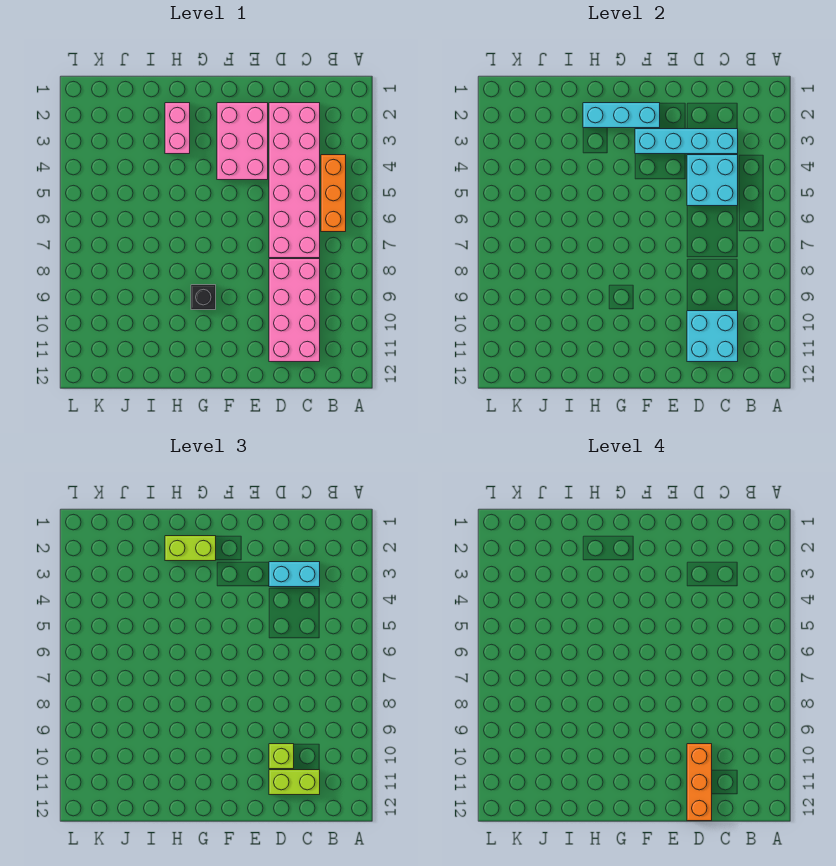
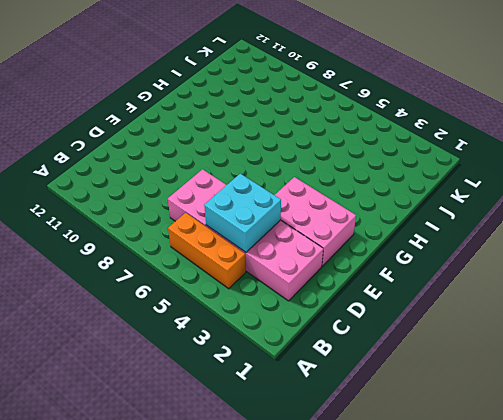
none -> pink 2x4 brick [269,259,320,362]
none -> black 1x1 brick [191,285,216,310]
none -> pink 1x2 brick [165,103,190,154]

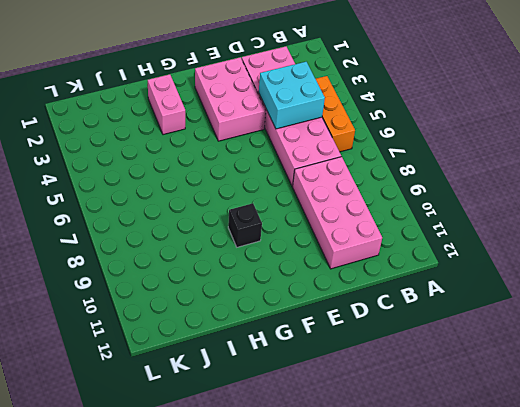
none -> cyan 1x4 brick [635,129,738,154]
none -> cyan 2x2 brick [687,311,738,362]
none -> cyan 1x3 brick [583,103,660,128]

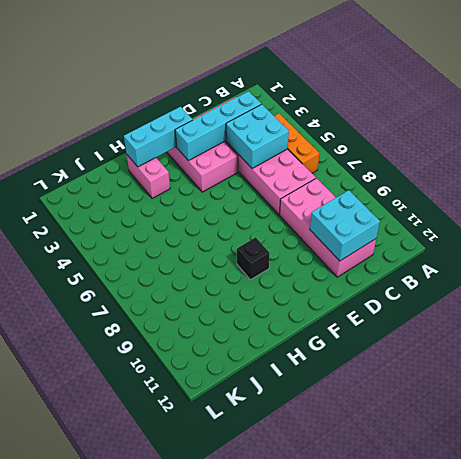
none -> cyan 1x2 brick [269,562,320,587]
none -> lime 1x2 brick [269,770,320,795]
none -> lime 1x1 brick [269,744,294,769]

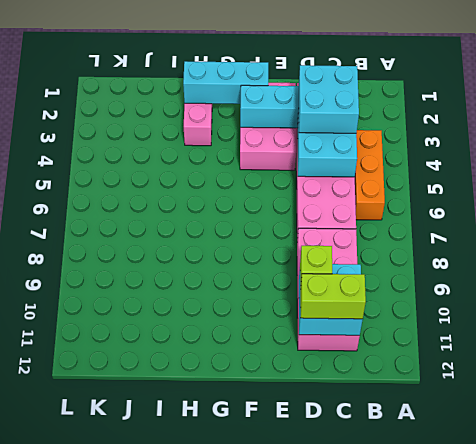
cyan 2x2 brick [299,65,359,133] -> cyan 1x2 brick [269,562,320,587]
none -> black 1x1 brick [191,285,216,310]
none -> lime 1x2 brick [165,536,216,561]
none -> orange 1x3 brick [687,744,712,821]

